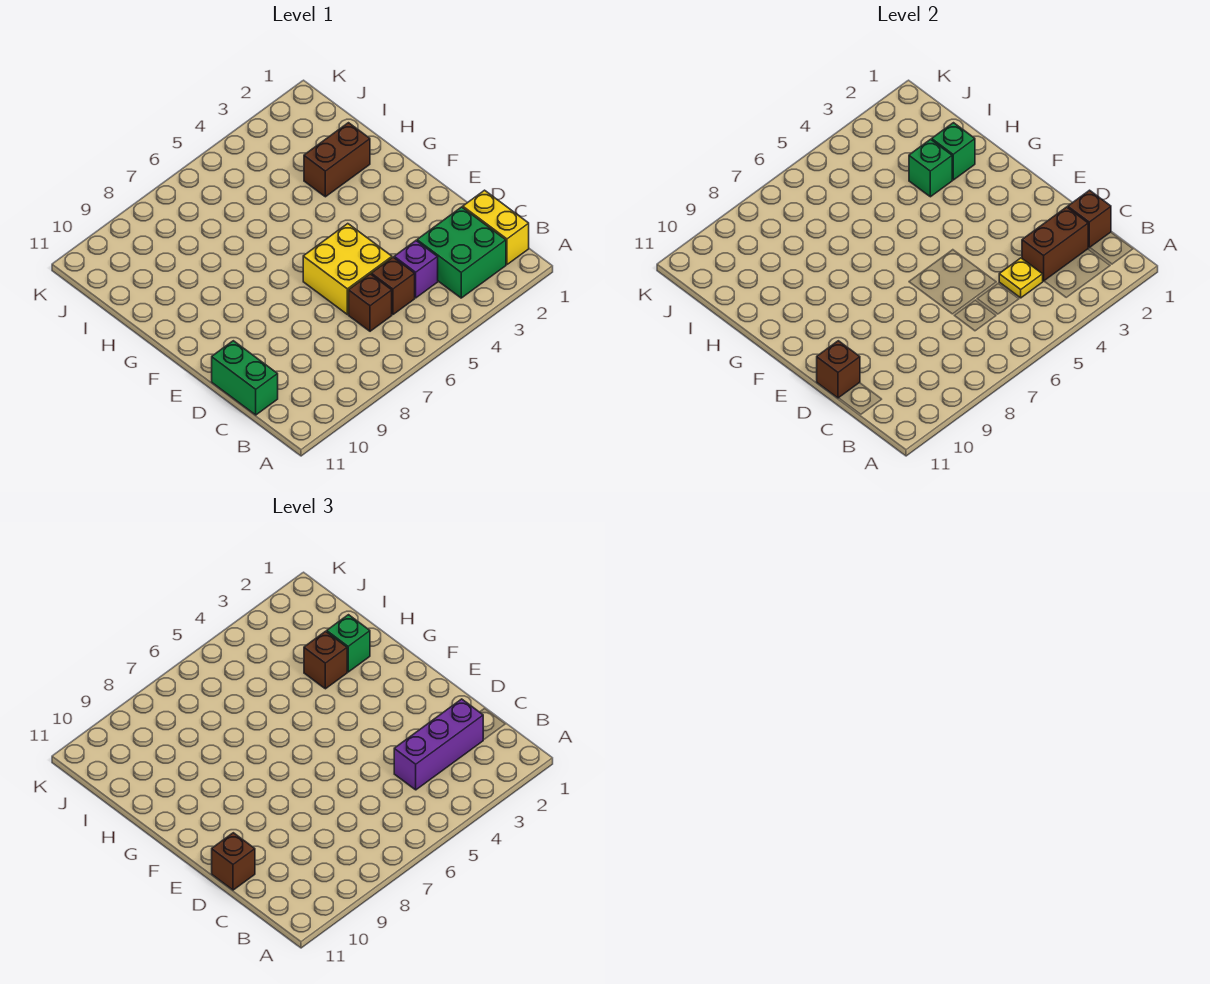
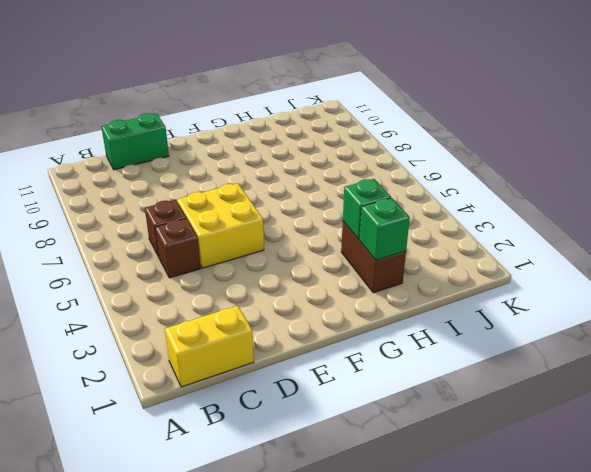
none -> green 2x2 brick [417,207,506,298]
none -> purple 1x1 brick [394,241,438,298]
none -> brown 1x1 brick [1068,190,1111,248]

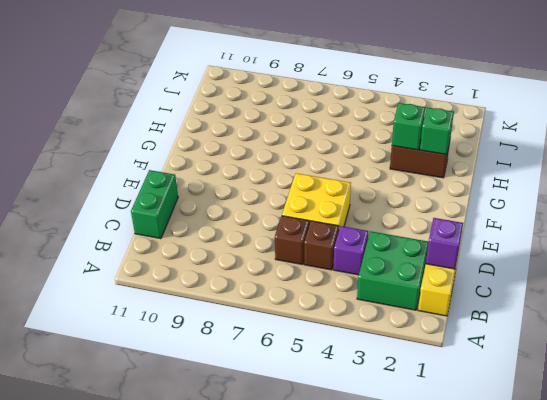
purple 1x1 brick [426,218,463,269] -> brown 1x1 brick [1068,190,1111,248]
none -> brown 1x2 brick [1022,207,1088,281]
none -> yellow 1x1 plate [999,258,1043,298]
none -> brown 1x1 brick [817,341,860,398]

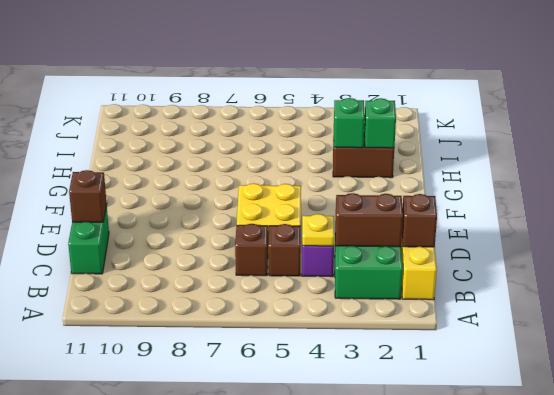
none -> purple 1x3 brick [394,699,483,790]
none -> brown 1x1 brick [212,833,255,890]
none -> green 1x1 brick [327,615,370,672]

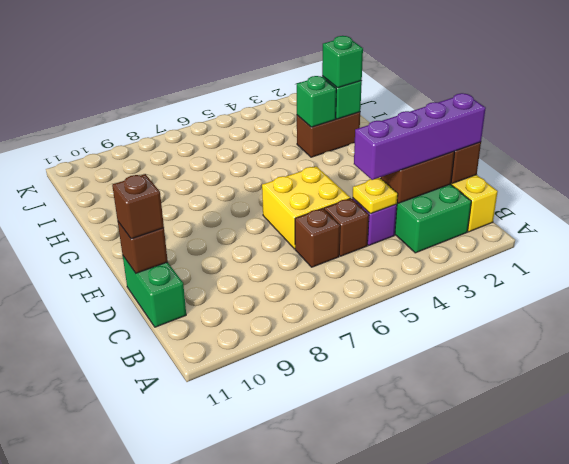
purple 1x4 brick [354,93,486,180] -> purple 1x3 brick [394,699,483,790]
none -> brown 1x1 brick [304,631,347,689]

